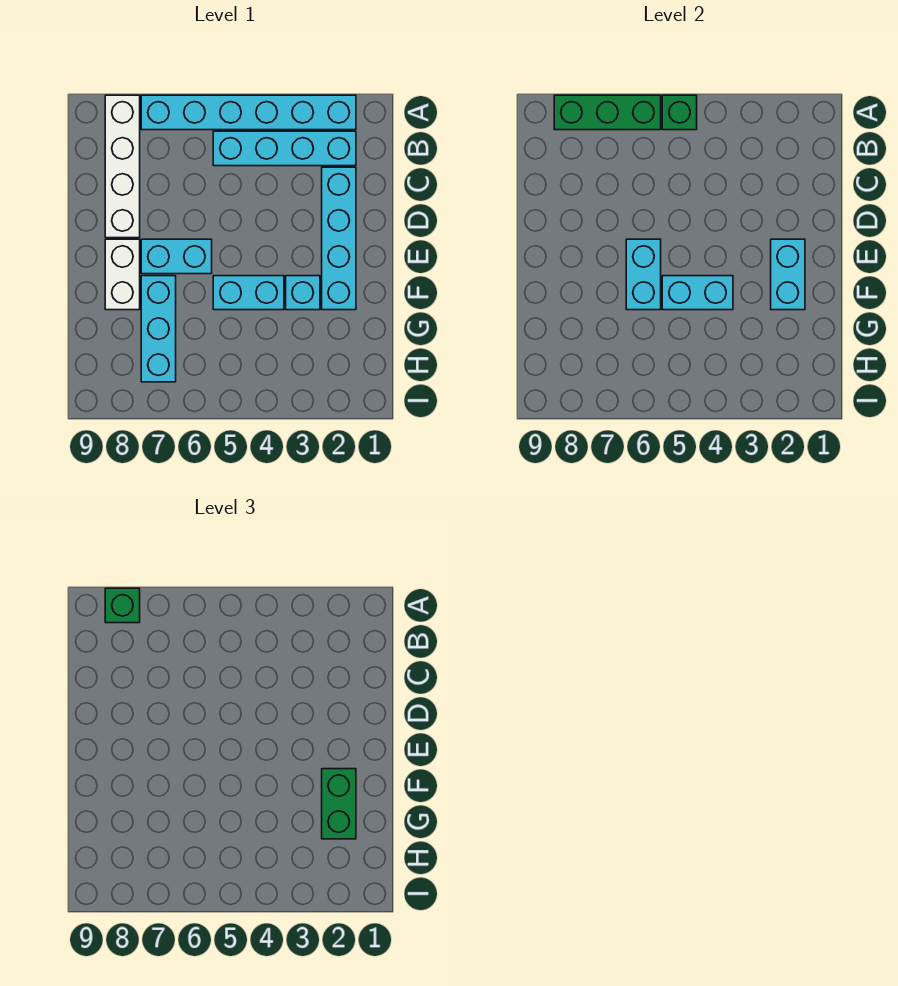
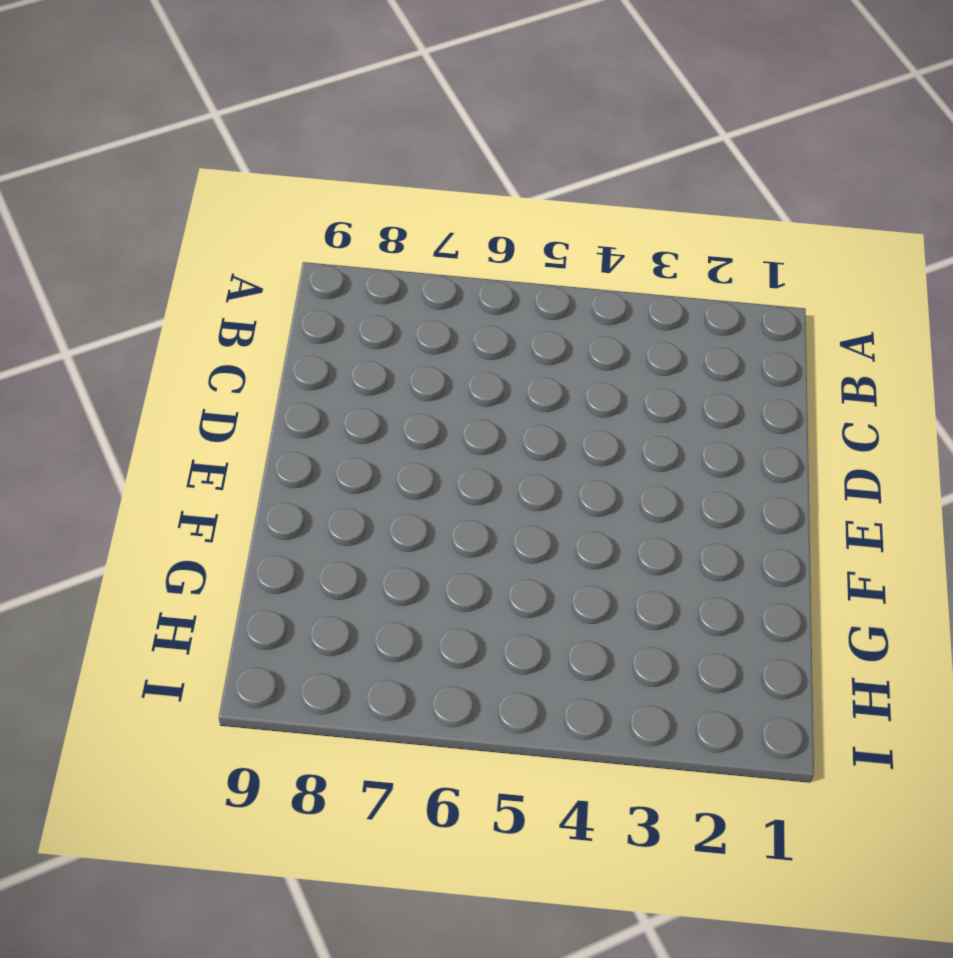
none -> cyan 1x6 brick [141,95,356,130]
none -> white 1x4 brick [105,95,140,238]
none -> cyan 1x4 brick [213,131,356,166]

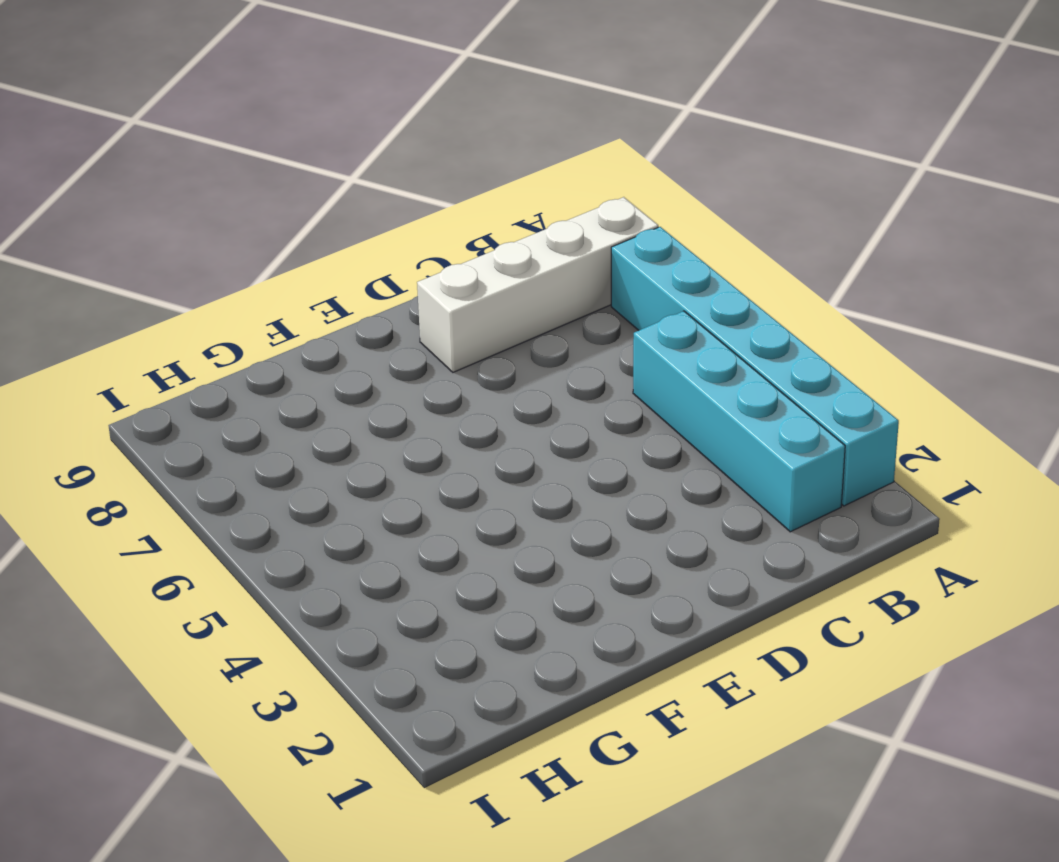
none -> cyan 1x4 brick [322,167,356,310]
none -> cyan 1x2 brick [141,239,212,274]
none -> white 1x2 brick [105,239,140,310]

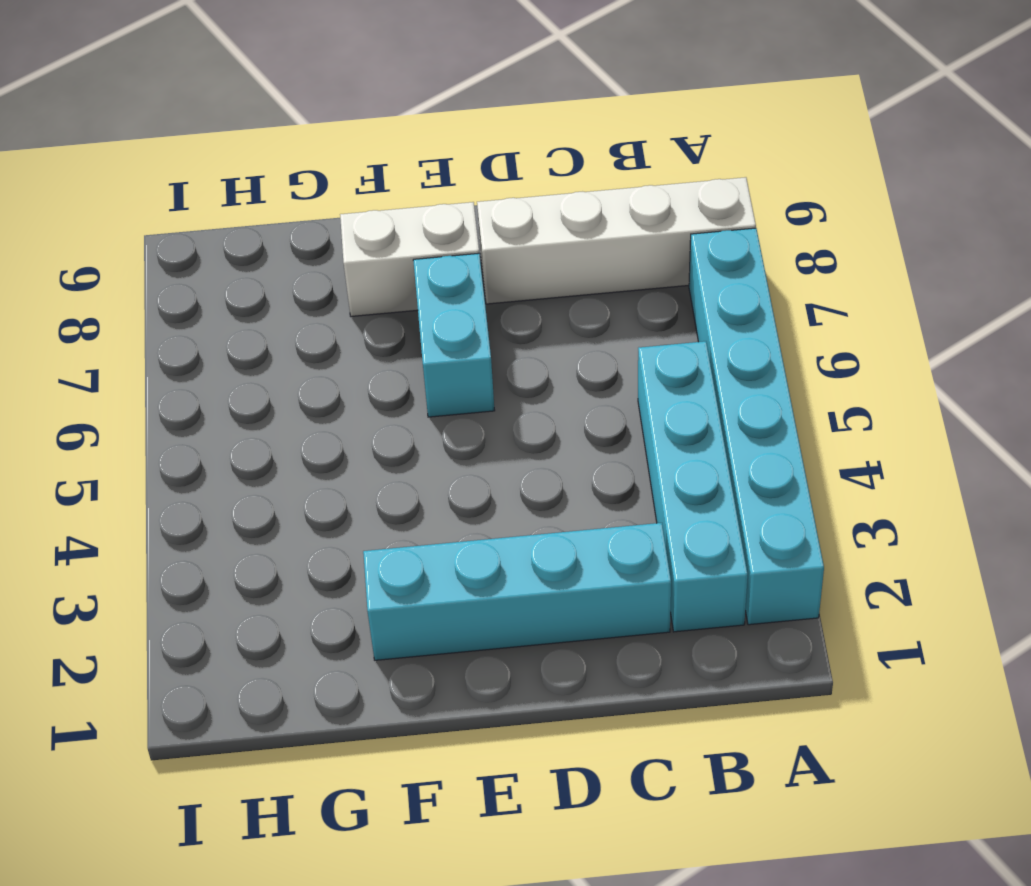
none -> cyan 1x1 brick [286,276,320,310]
none -> cyan 1x2 brick [213,276,284,310]
none -> cyan 1x3 brick [141,276,176,382]

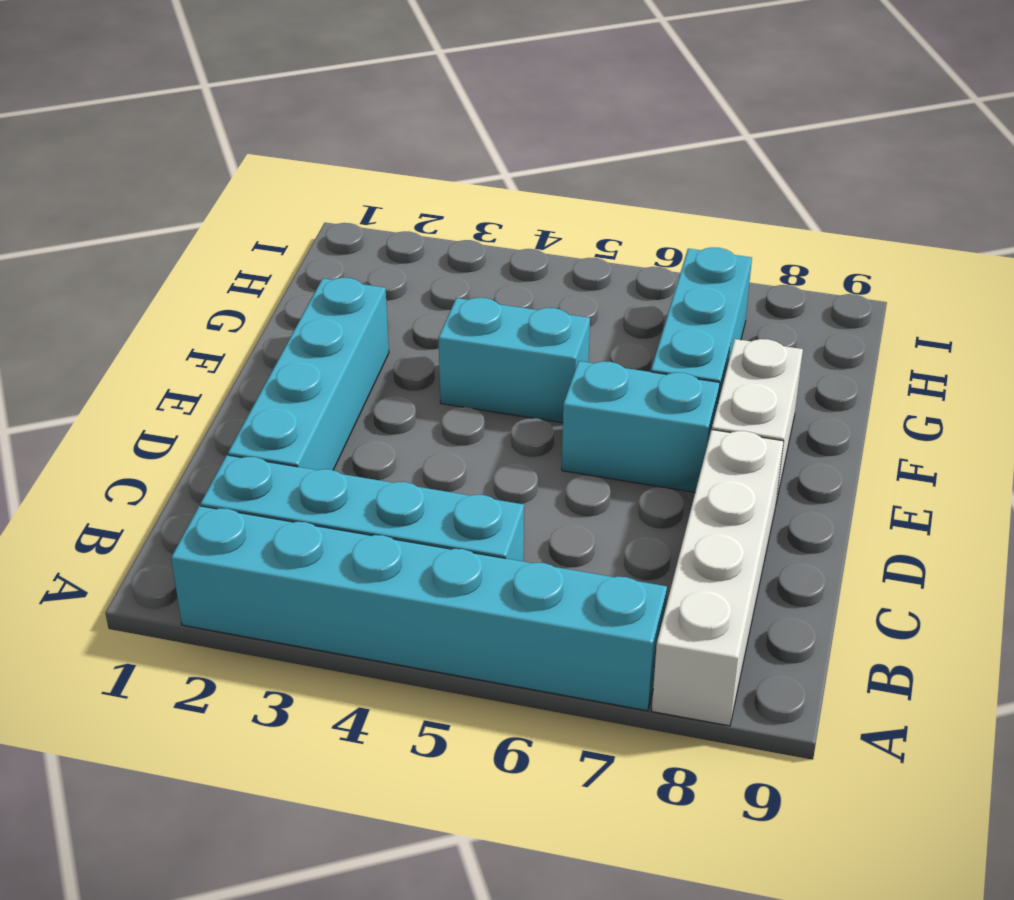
none -> cyan 1x1 brick [286,276,320,310]
none -> green 1x1 brick [662,95,697,130]
none -> green 1x3 brick [554,95,661,130]

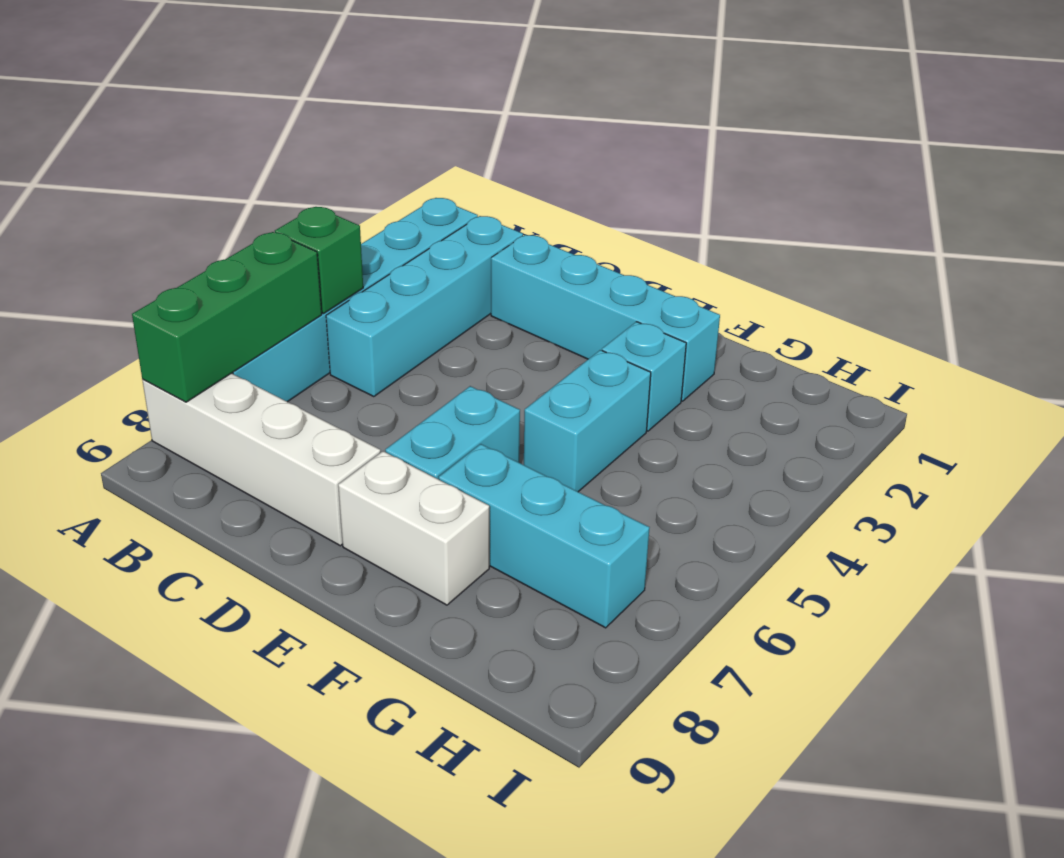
none -> cyan 1x2 brick [771,239,805,310]
none -> cyan 1x2 brick [626,239,661,310]
none -> cyan 1x2 brick [662,276,733,310]

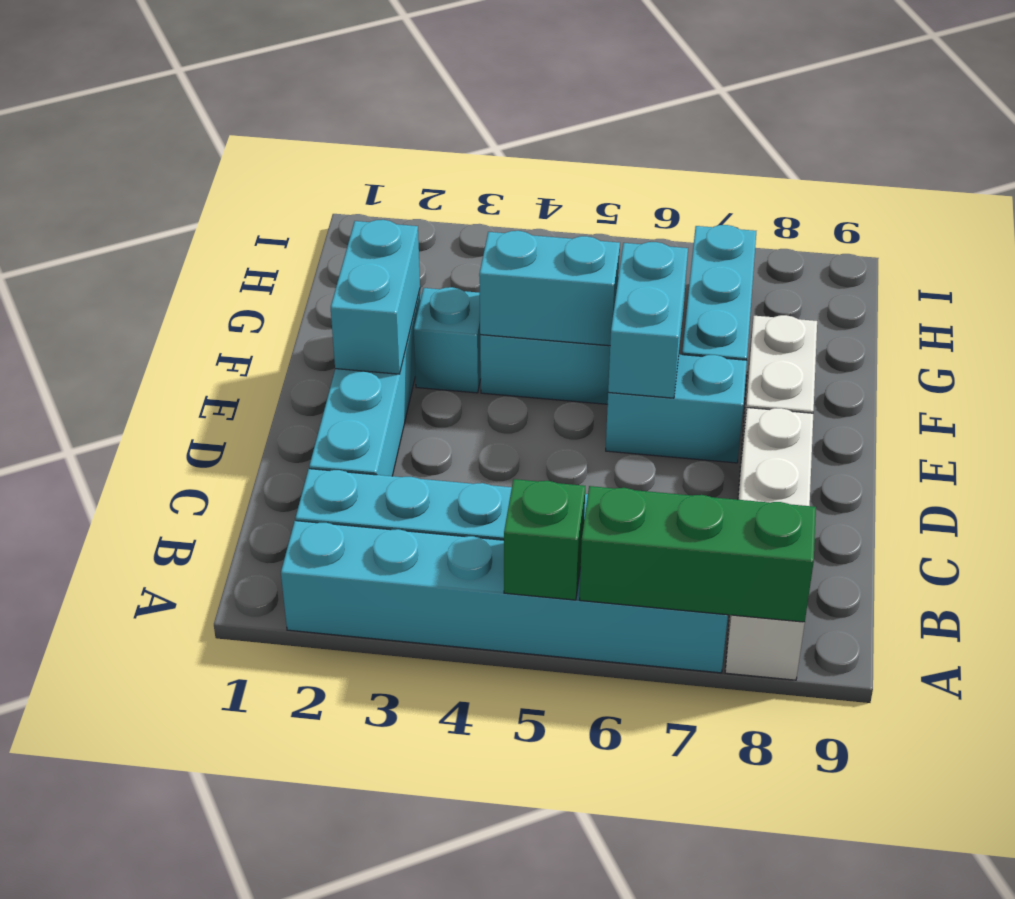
none -> green 1x1 brick [105,588,140,623]
none -> green 1x2 brick [322,769,356,839]

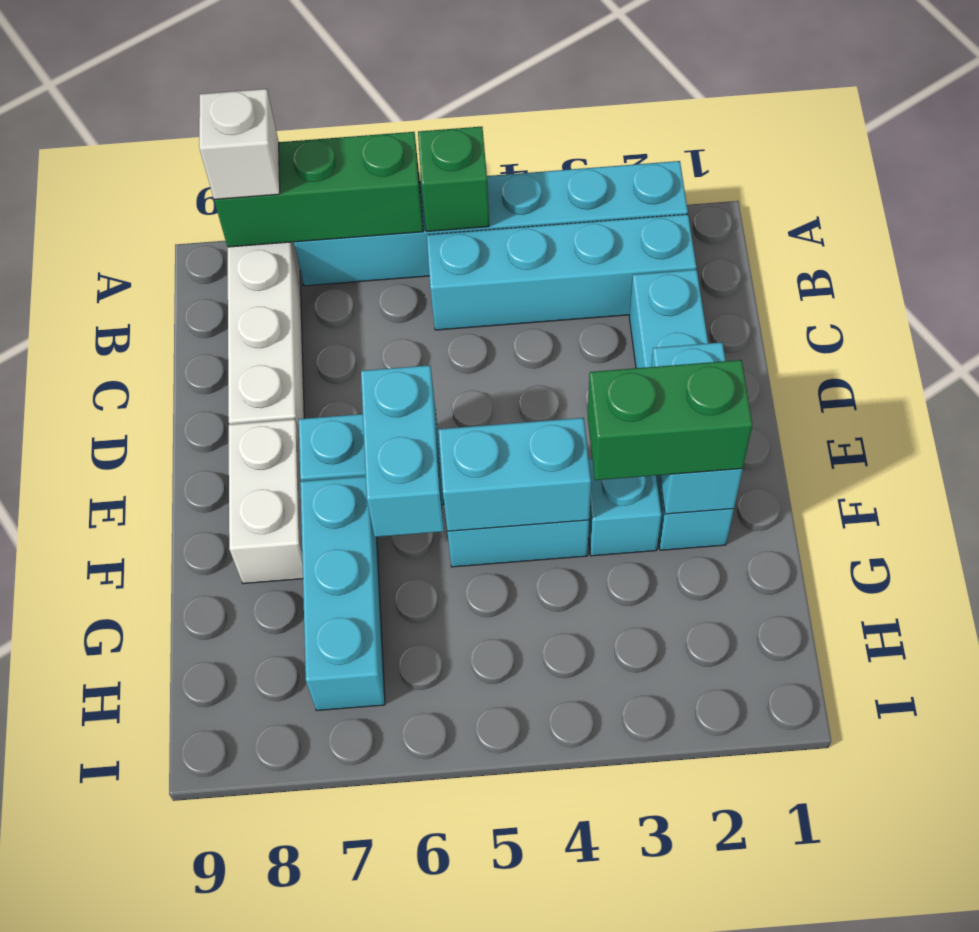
white 1x1 brick [199,89,280,199] -> green 1x1 brick [105,588,140,623]
green 1x2 brick [588,360,752,480] -> green 1x2 brick turned to [322,769,356,839]

